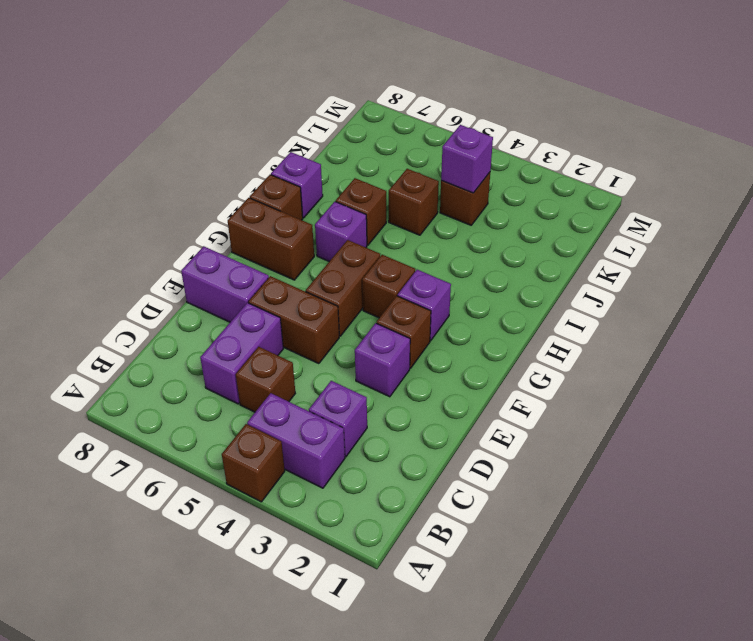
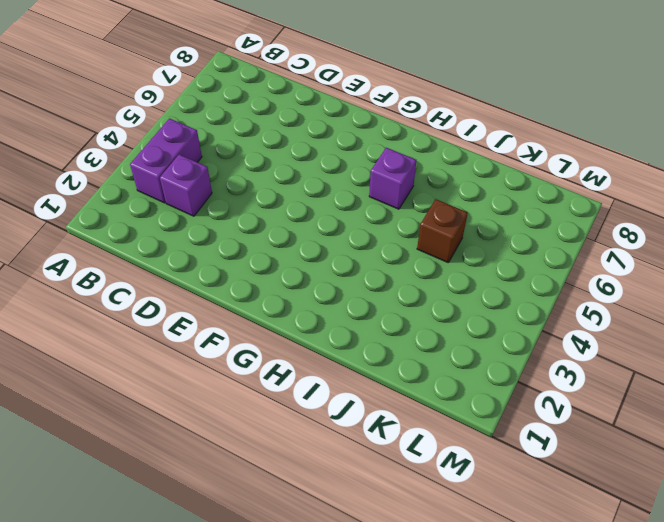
none -> brown 1x1 brick [222,424,285,502]
none -> brown 1x1 brick [236,347,295,412]
none -> purple 1x2 brick [200,303,283,404]

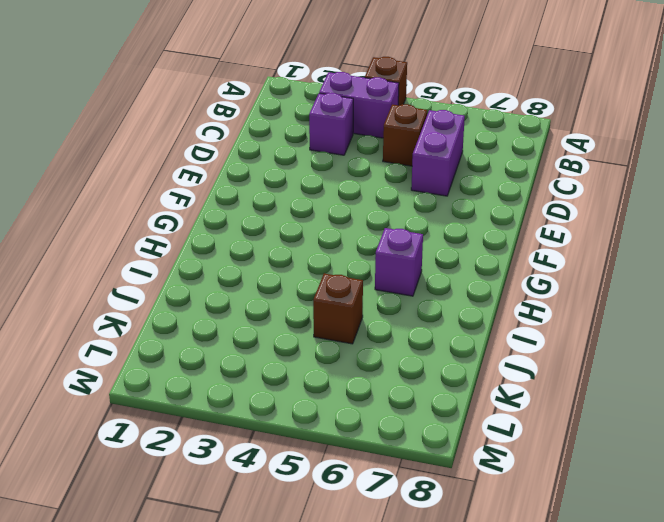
none -> purple 1x1 brick [355,323,410,397]
none -> brown 1x2 brick [249,276,339,364]
none -> purple 1x2 brick [181,246,269,322]

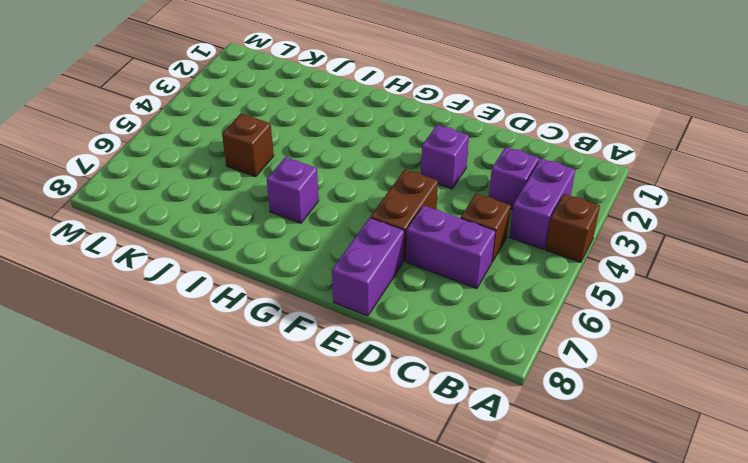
none -> brown 1x1 brick [377,296,431,368]
none -> brown 1x2 brick [306,240,380,336]
none -> purple 1x1 brick [398,270,451,341]

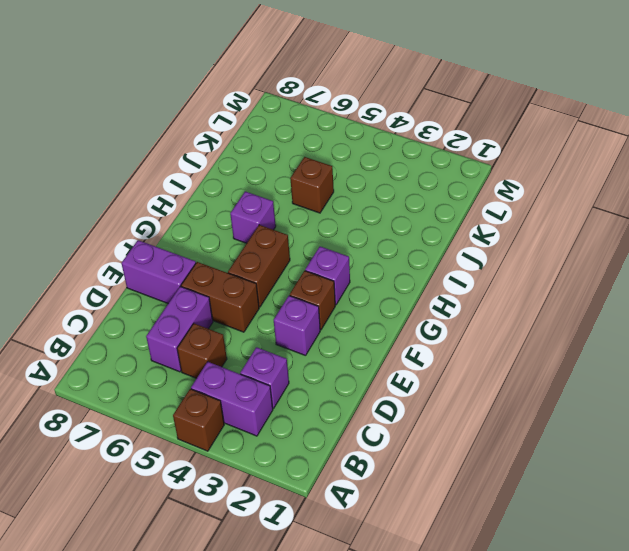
none -> brown 1x1 brick [362,255,415,318]
none -> brown 1x2 brick [228,198,314,280]
none -> brown 1x1 brick [250,175,303,220]

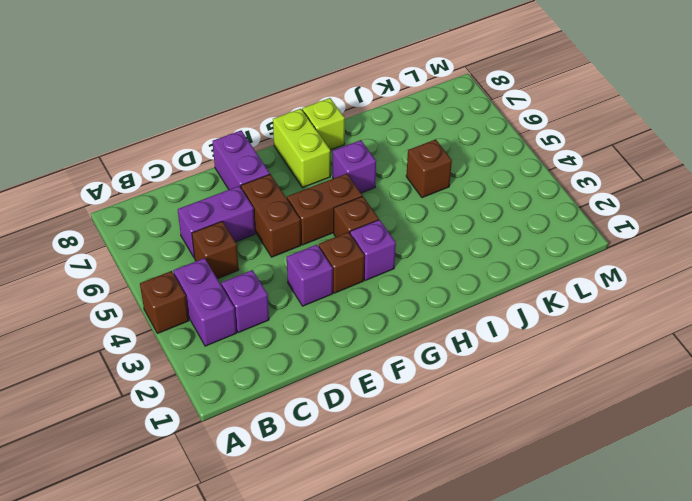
lime 1x2 brick [273,109,330,188] -> brown 1x2 brick [228,198,314,280]
lime 1x1 brick [302,98,345,150] -> brown 1x1 brick [250,175,303,220]
none -> brown 1x1 brick [336,178,386,245]
none -> purple 1x1 brick [271,152,323,218]
none -> brown 1x1 brick [440,172,490,225]

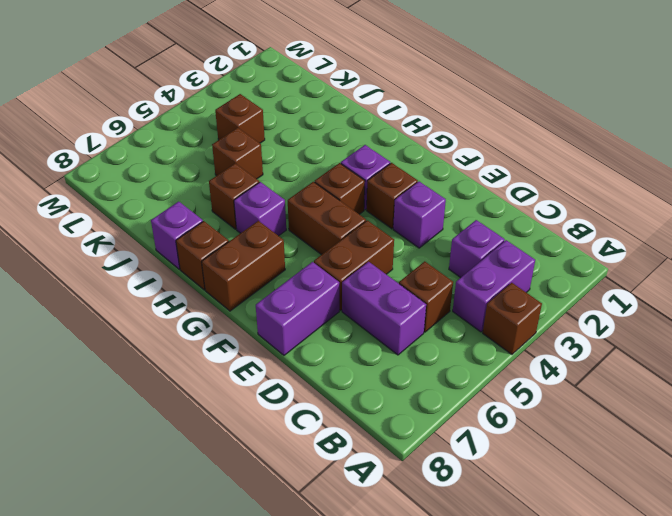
none -> purple 1x1 brick [441,125,493,193]

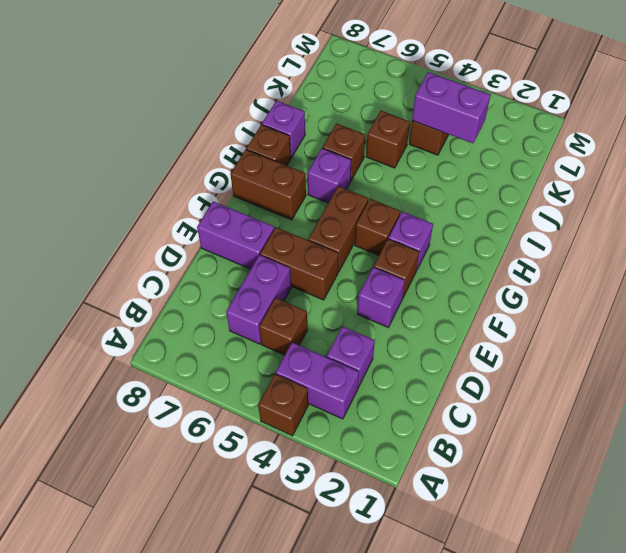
purple 1x2 brick [412,72,490,143] -> purple 1x1 brick [441,125,493,193]

